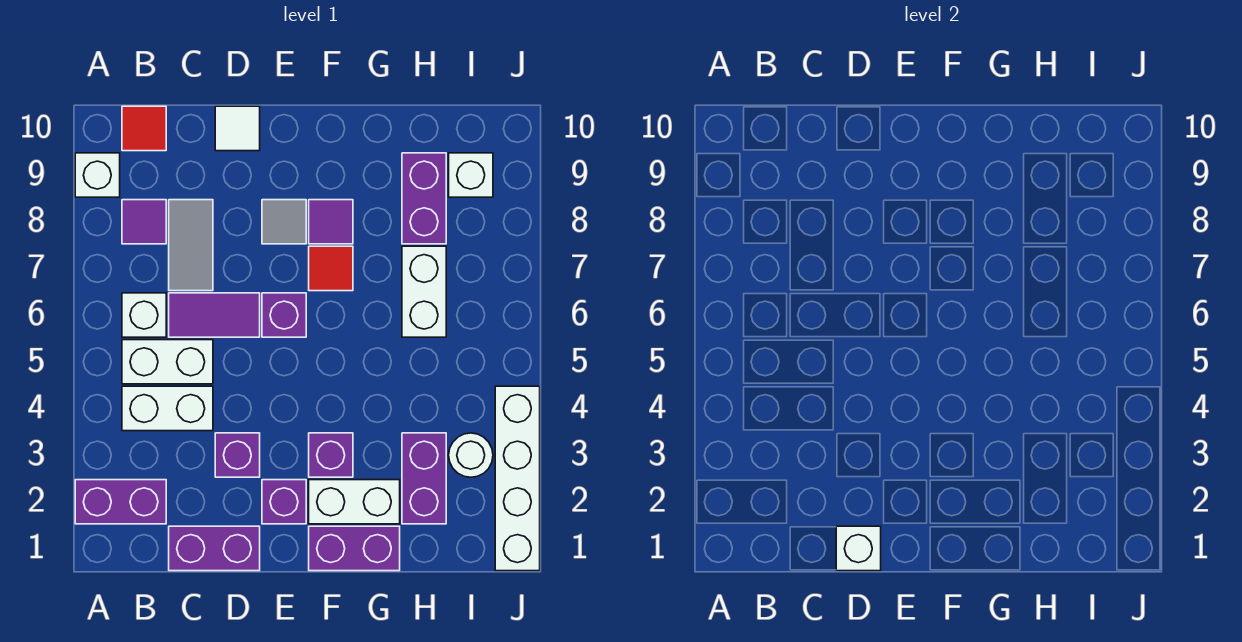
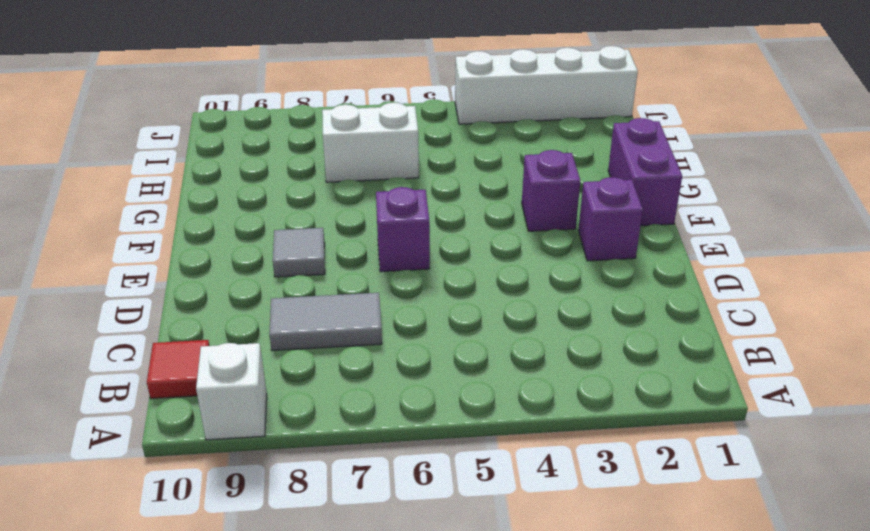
none -> purple 1x2 brick [75,480,166,524]
none -> white 1x2 brick [122,386,213,431]
none -> white 1x2 brick [122,340,213,384]

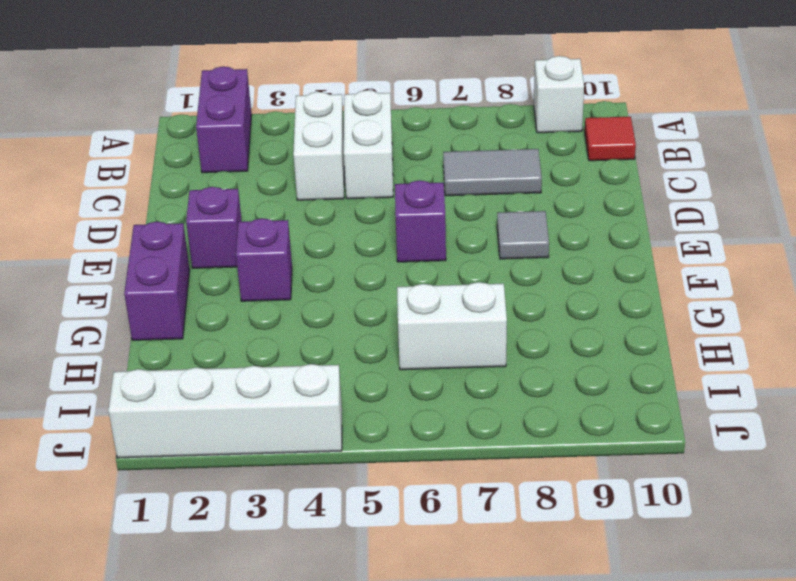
none -> white 1x1 brick [122,293,166,337]
none -> purple 1x1 tile [122,200,166,244]
none -> purple 1x2 brick [169,526,260,571]

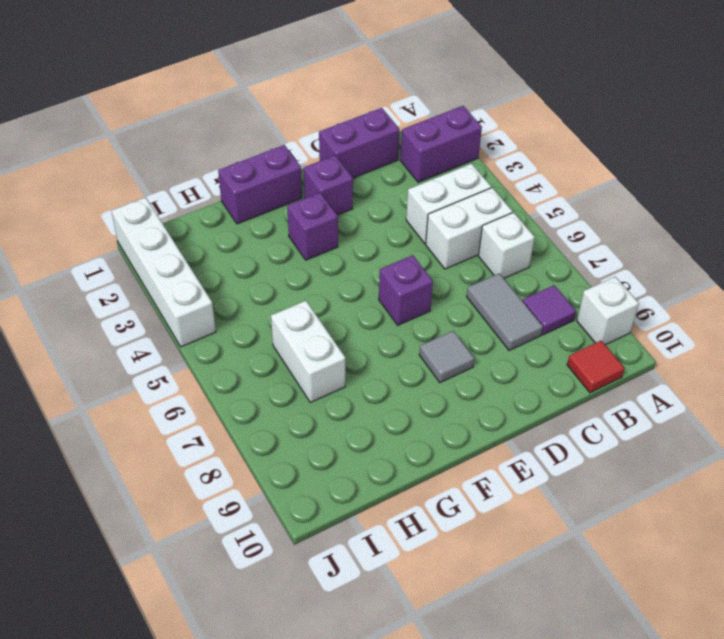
none -> purple 1x2 tile [169,293,260,337]
none -> purple 1x1 brick [215,433,260,477]
none -> white 1x1 tile [215,106,260,151]

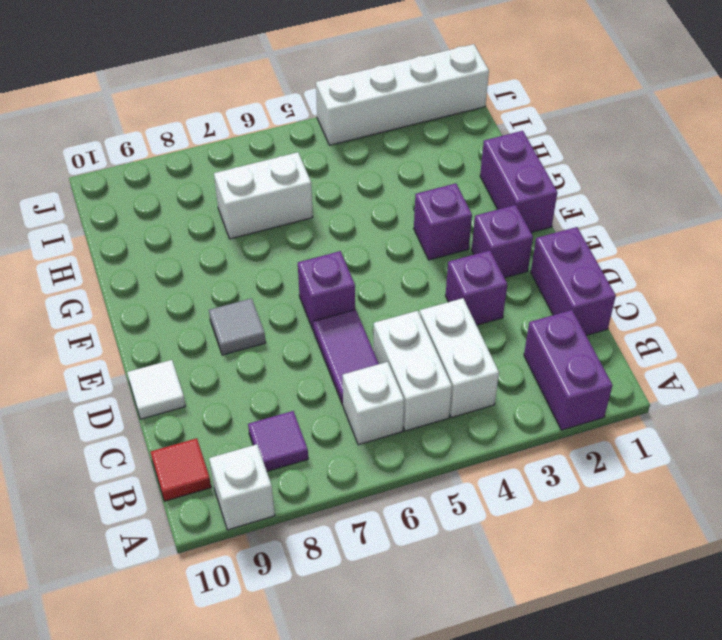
none -> grey 1x2 tile [169,200,213,291]
none -> white 1x2 brick [309,480,400,524]
none -> red 1x1 tile [309,246,353,291]

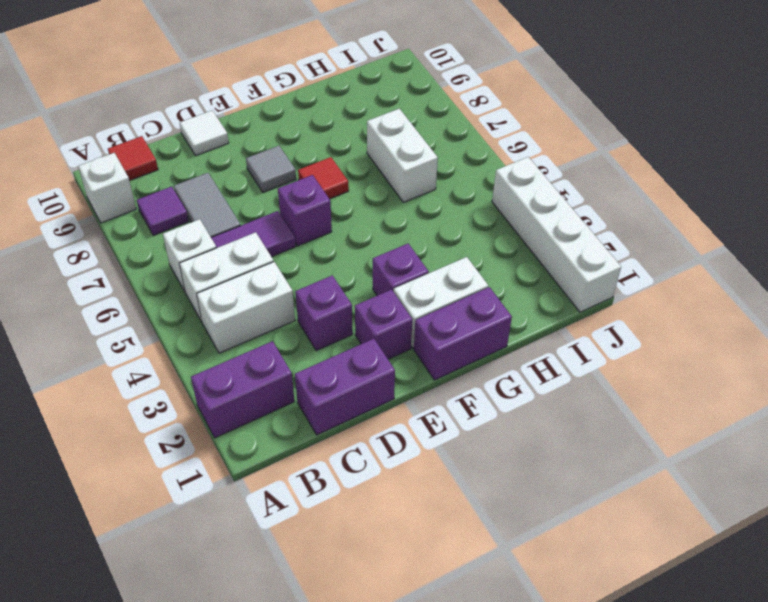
none -> purple 1x1 tile [309,200,353,244]
none -> purple 1x2 brick [402,433,446,524]
none -> purple 1x2 brick [402,153,446,244]

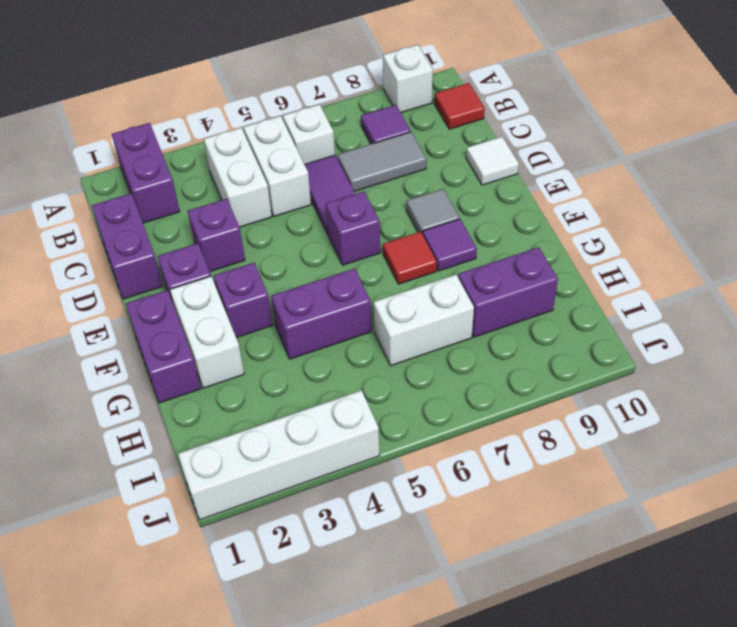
purple 1x2 brick [271,268,372,359] -> purple 1x2 brick moved to [402,433,446,524]
none -> white 1x1 round brick [449,433,493,477]
none -> white 1x1 brick [449,153,493,197]
none -> white 1x1 brick [836,526,881,571]

